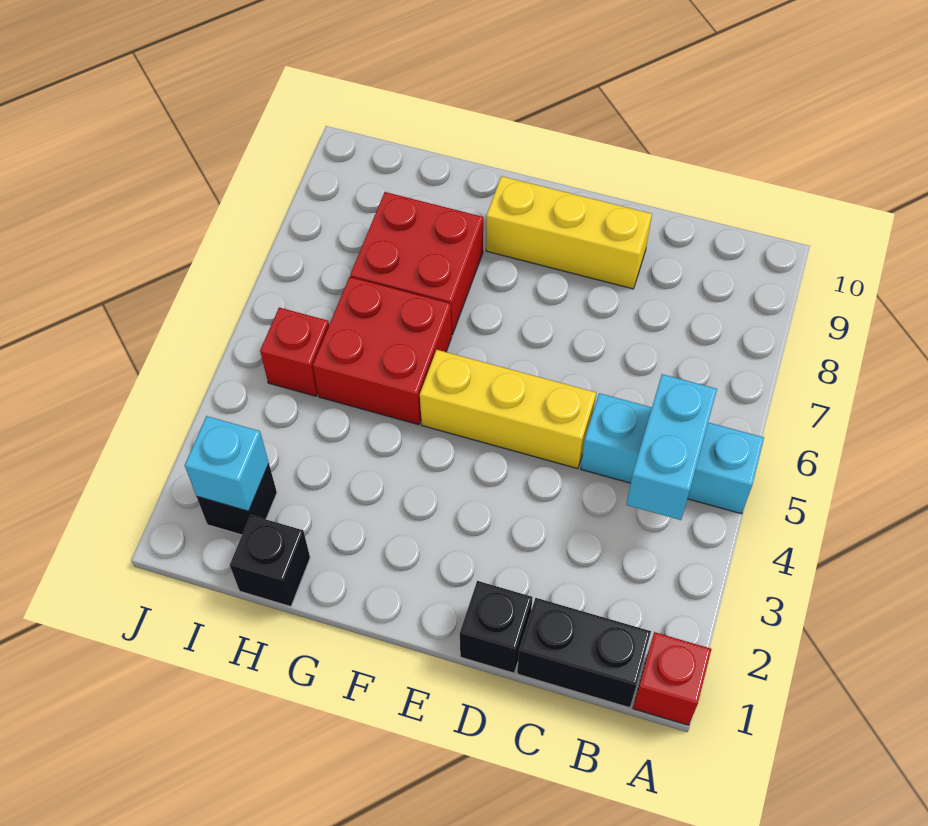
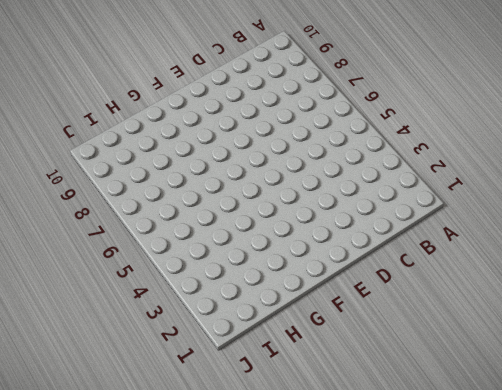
none -> red 1x1 brick [633,632,711,725]
none -> cyan 1x3 brick [581,393,764,514]
none -> black 1x2 brick [517,598,651,708]

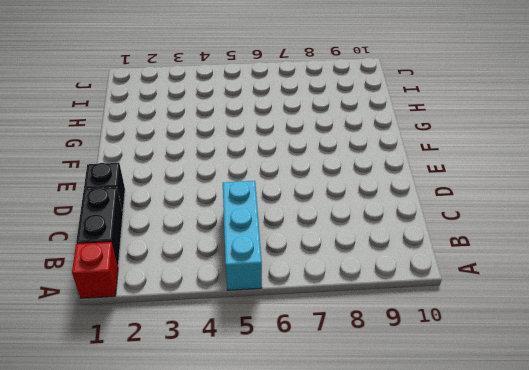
none -> yellow 1x3 brick [420,350,596,469]
none -> yellow 1x3 brick [486,176,652,289]
none -> red 2x2 brick [313,277,452,425]

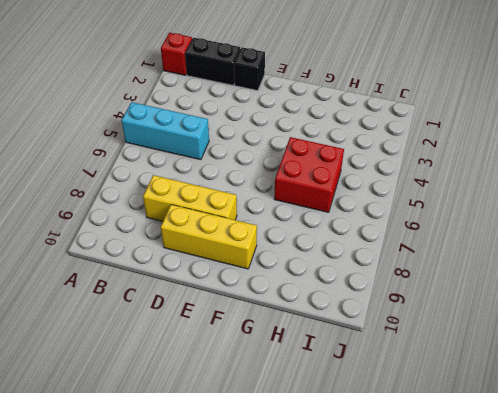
yellow 1x3 brick [143,175,237,221] -> yellow 1x3 brick moved to [420,350,596,469]
none -> red 2x2 brick [350,192,483,335]
none -> black 1x1 brick [230,515,310,607]
none -> black 1x1 brick [197,464,277,535]

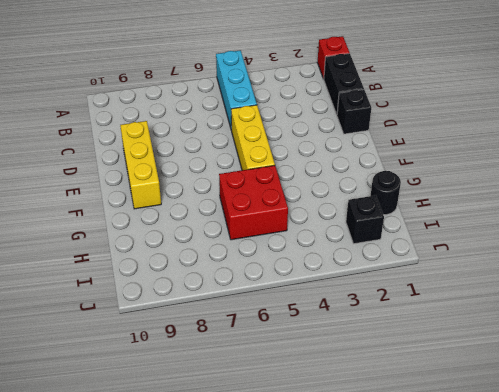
black 1x1 round brick [371,171,401,215] -> black 1x1 brick [230,515,310,607]
none -> red 2x2 brick [350,192,483,335]
none -> red 1x1 brick [260,308,329,396]
none -> cyan 1x2 brick [626,374,717,520]

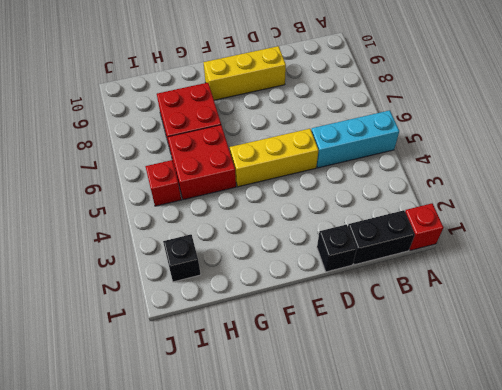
none -> black 1x1 brick [230,515,310,607]
none -> cyan 1x2 brick [626,374,717,520]
none -> cyan 1x1 brick [185,416,269,511]

